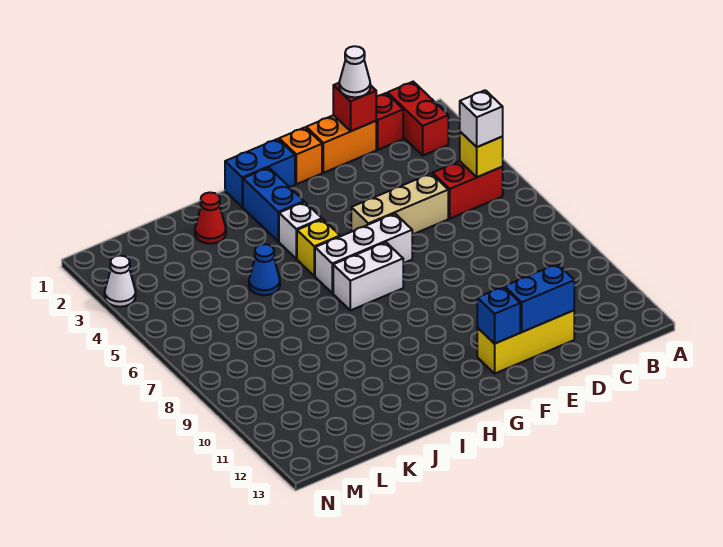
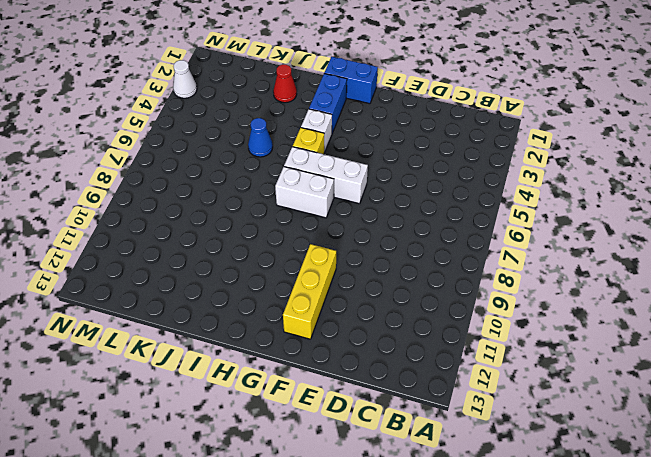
yellow 1x3 brick [283,244,336,339] -> yellow 1x3 brick turned to [477,310,574,373]
none -> red 1x2 brick [388,82,448,155]
none -> red 1x2 brick [433,161,503,219]
none -> red 1x1 brick [376,93,403,150]

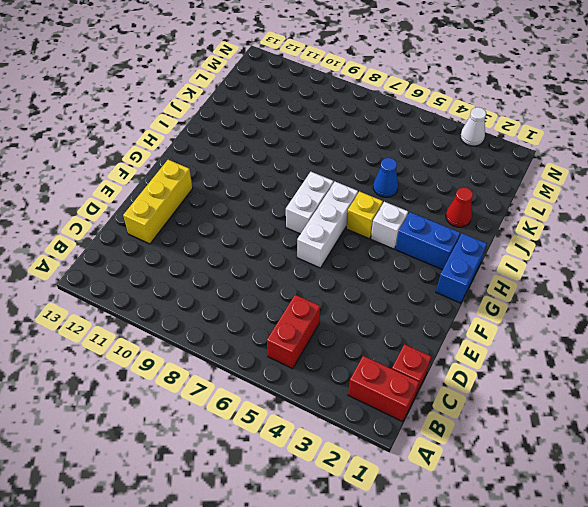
none -> orange 1x2 brick [306,115,376,173]
none -> tan 1x3 brick [351,173,448,235]
none -> orange 1x1 brick [279,127,322,184]

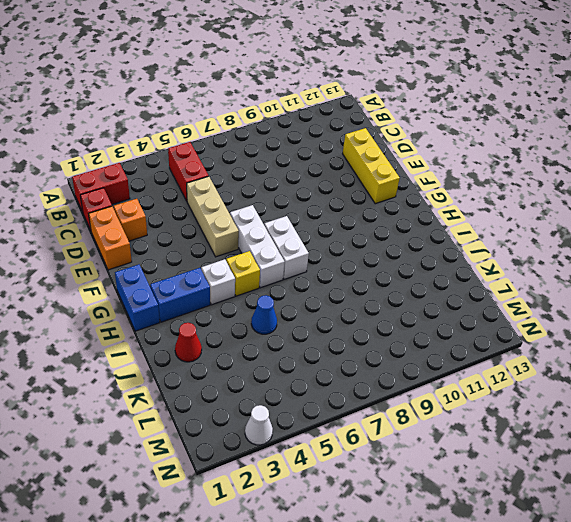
orange 1x1 brick [114,199,147,241] -> orange 1x1 brick moved to [279,127,322,184]
none -> yellow 1x1 brick [460,132,503,177]
none -> red 1x1 brick [333,83,376,131]
none -> blue 1x2 brick [504,264,574,332]

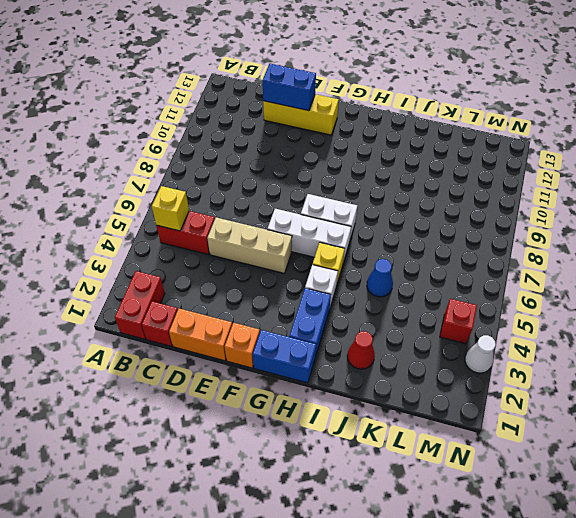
red 1x1 brick [440,299,477,344] -> red 1x1 brick moved to [333,83,376,131]
none -> blue 1x1 brick [477,287,520,344]
none -> white 1x1 brick [460,90,503,147]
none -> white 1x1 cone [339,46,370,97]

